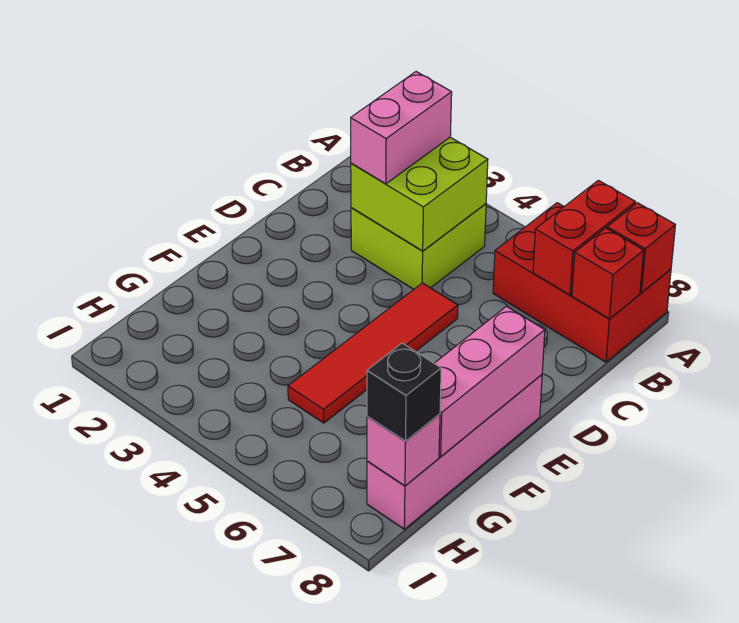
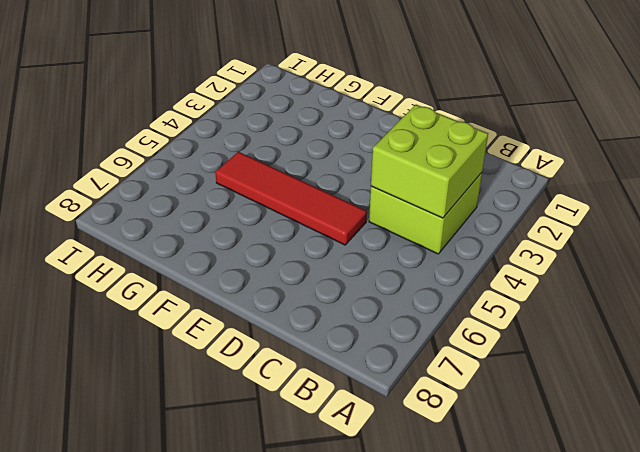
none -> red 2x3 brick [493,203,671,362]
none -> pink 1x4 brick [367,375,542,529]
none -> red 1x2 brick [533,180,636,295]

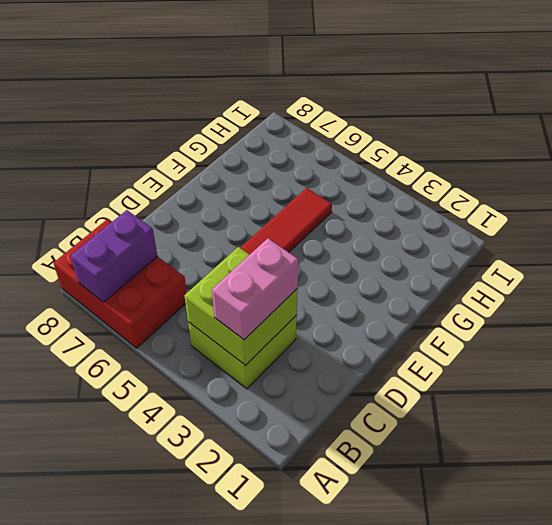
purple 1x2 brick [71,210,157,302] -> red 1x2 brick [533,180,636,295]
none -> pink 1x4 brick [367,375,542,529]
none -> red 1x1 brick [607,203,675,293]
none -> red 1x1 brick [572,228,644,319]

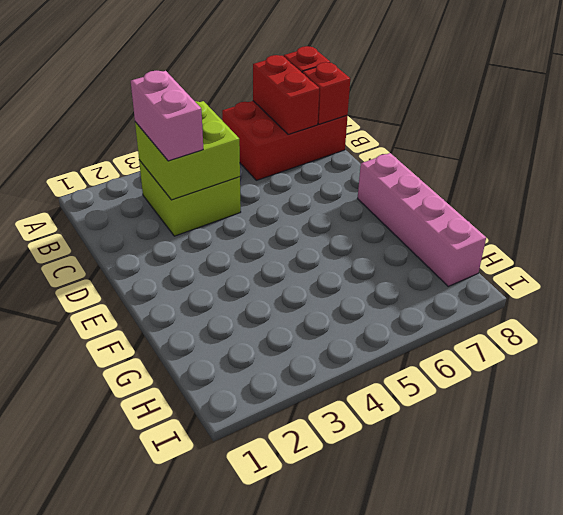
none -> red 1x4 tile [288,283,458,423]
none -> pink 1x3 brick [434,306,545,457]
none -> pink 1x1 brick [367,414,440,486]

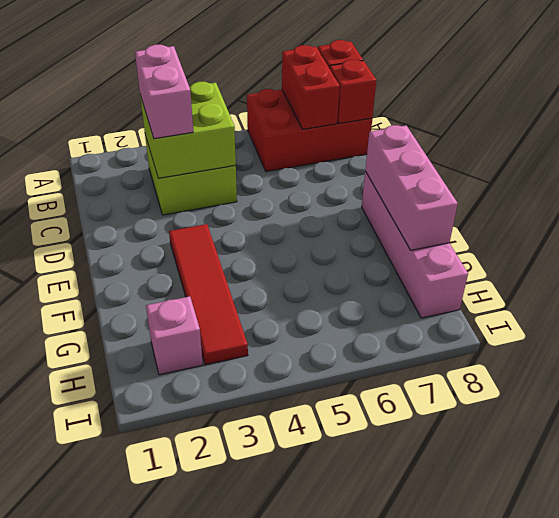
red 1x4 tile [169,224,248,365] -> red 1x4 tile moved to [288,283,458,423]
pink 1x1 brick [146,296,203,375] -> pink 1x1 brick moved to [367,414,440,486]
none -> black 1x1 brick [367,343,441,441]

